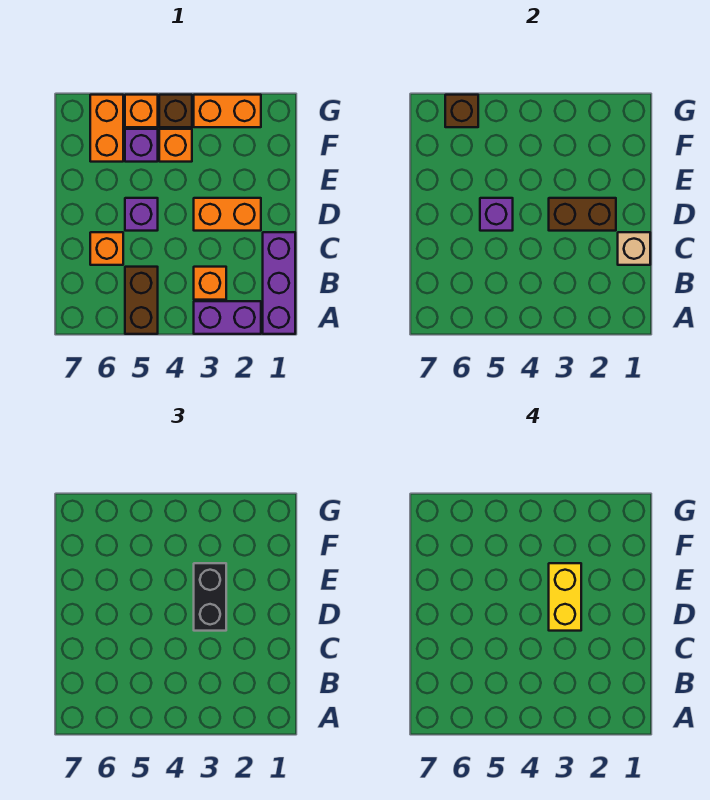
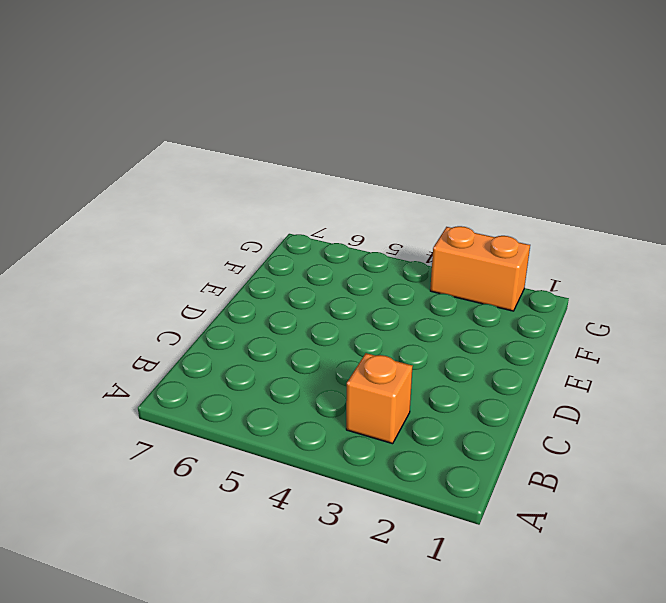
none -> purple 1x3 brick [263,232,295,334]
none -> purple 1x2 brick [194,301,261,334]
none -> brown 1x2 brick [125,267,158,334]

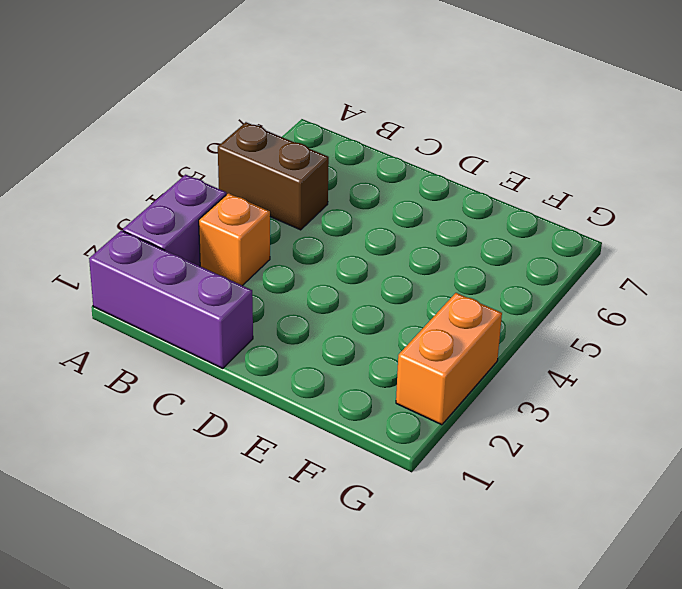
none -> orange 1x1 brick [90,232,123,265]
none -> orange 1x2 brick [194,198,261,231]
none -> purple 1x1 brick [125,198,158,231]

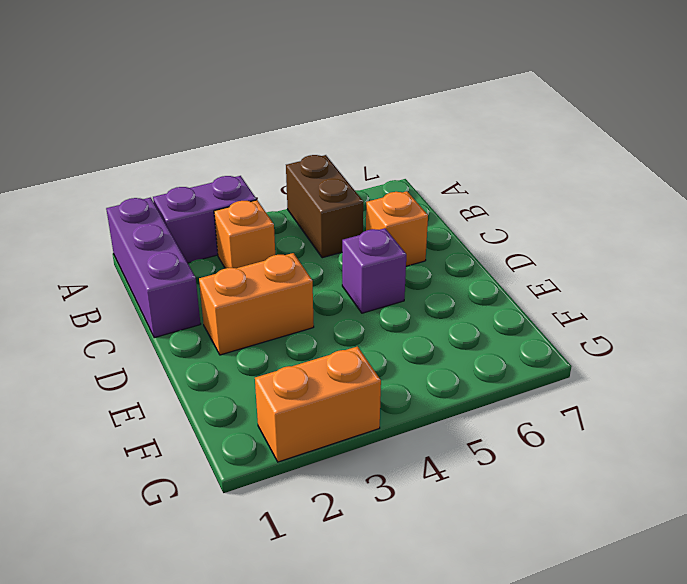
none -> orange 1x1 brick [159,129,192,162]
none -> purple 1x1 brick [125,129,158,162]
none -> orange 1x2 brick [90,95,123,162]

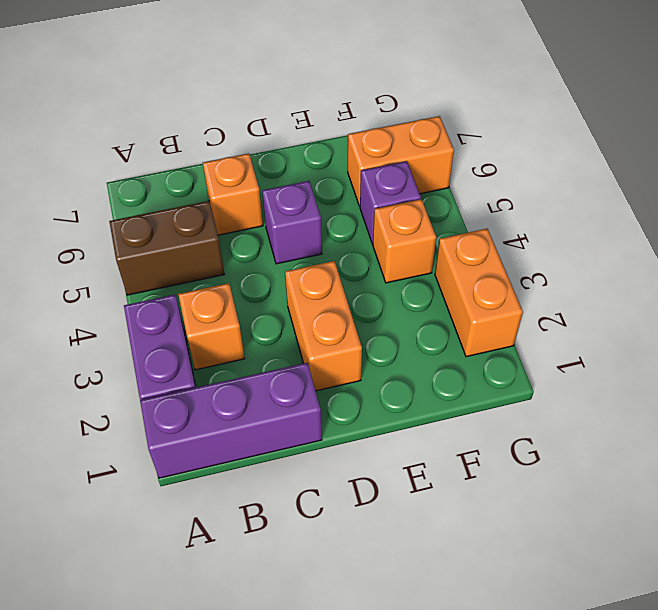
none -> brown 1x1 brick [159,95,192,127]
none -> orange 1x1 brick [125,95,158,127]
none -> tan 1x1 brick [618,232,650,265]

